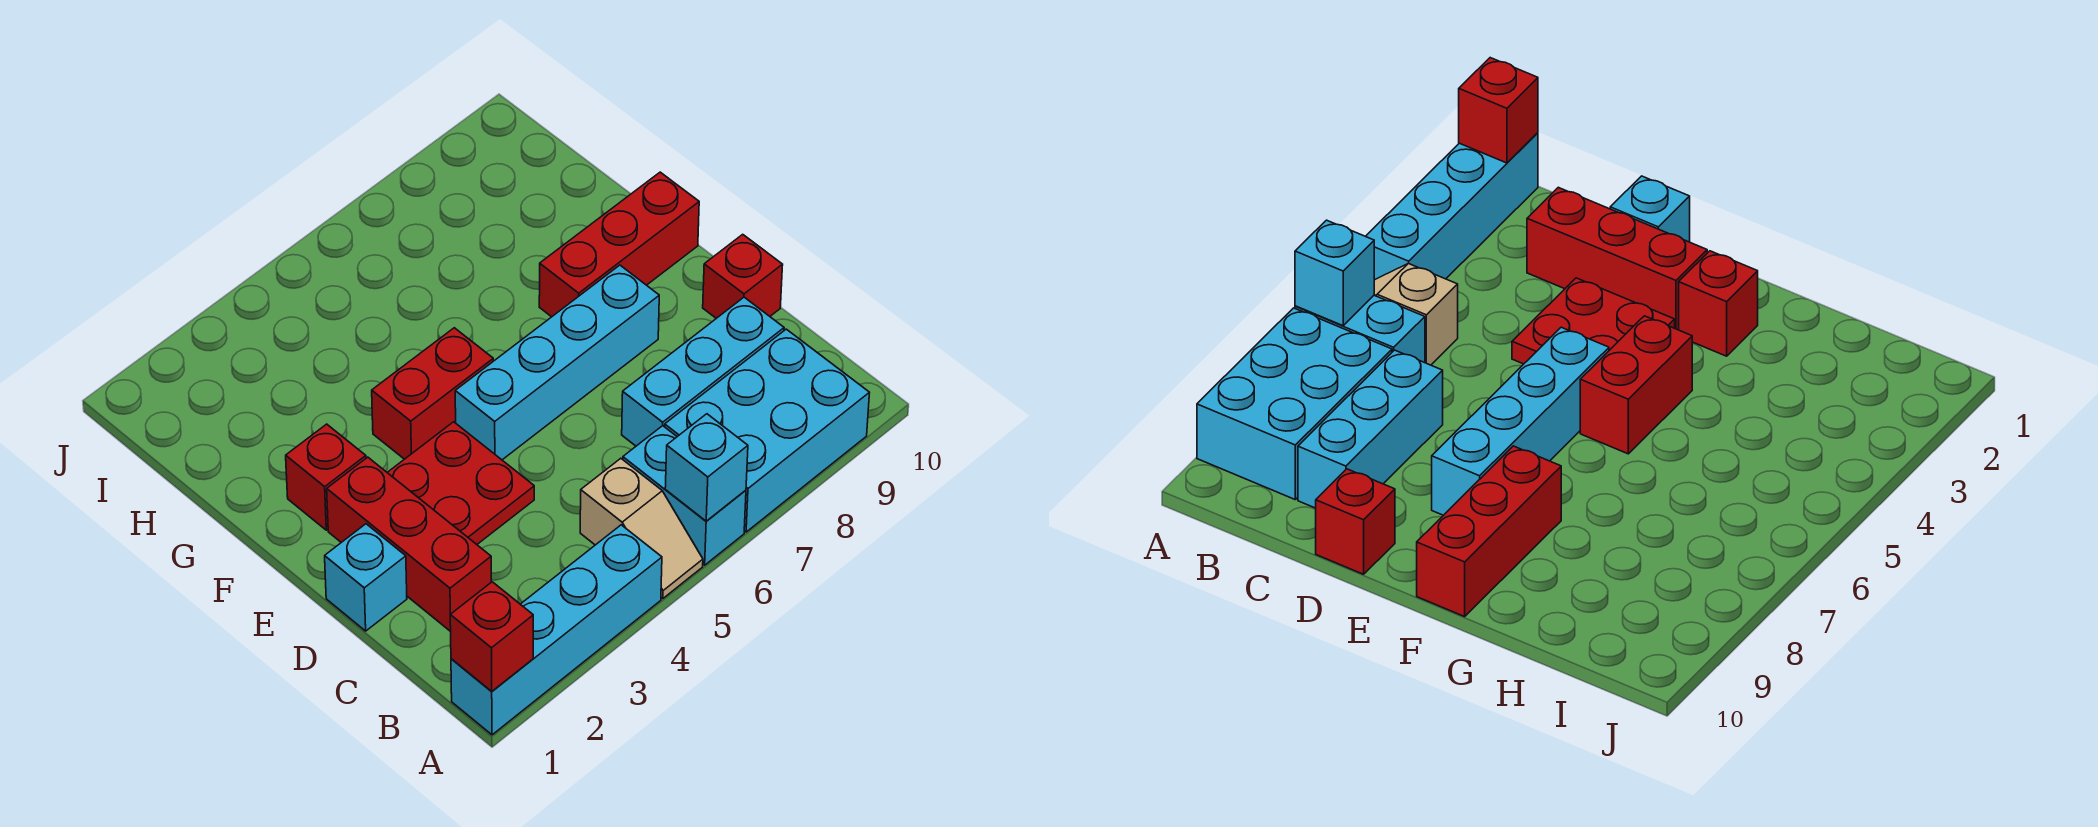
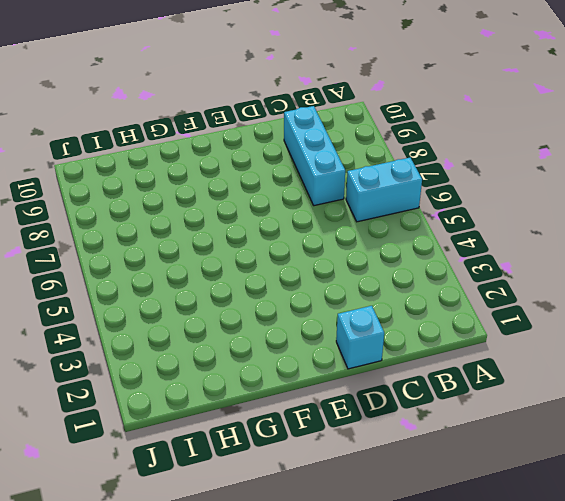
none -> cyan 1x4 brick [451,525,662,735]
none -> tan 1x2 slope [580,458,703,599]
none -> cyan 2x3 brick [665,329,869,532]

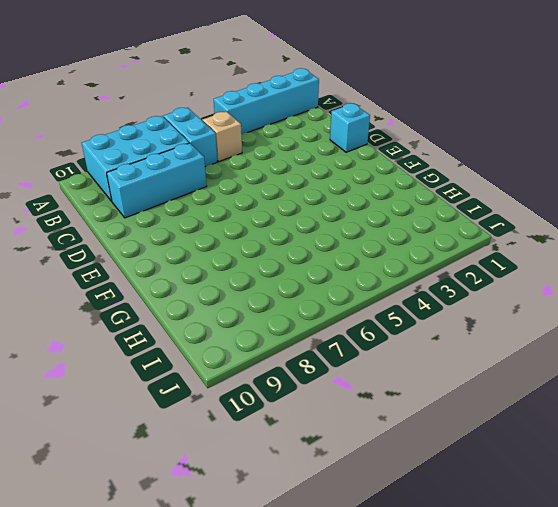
none -> red 1x3 brick [327,457,491,632]
none -> red 2x2 plate [387,422,534,544]
none -> red 1x1 brick [703,234,783,318]

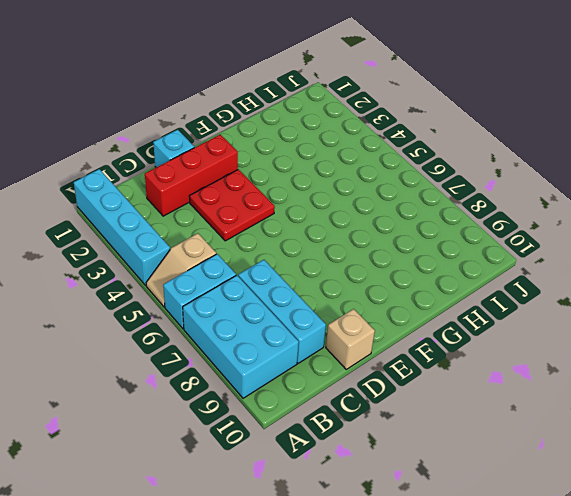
tan 1x1 brick [326,309,375,369] -> red 1x1 brick [703,234,783,318]
none -> cyan 1x4 brick [455,265,659,460]
none -> red 1x1 brick [286,424,366,530]
none -> red 1x2 brick [372,328,493,459]

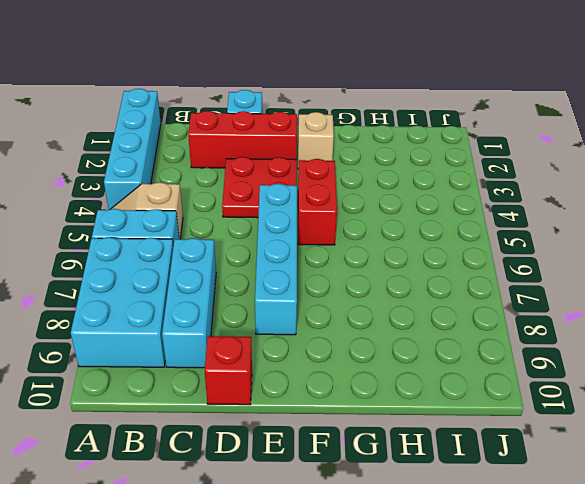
tan 1x1 brick [298,112,334,169] -> red 1x1 brick [286,424,366,530]
none -> red 1x3 brick [539,172,699,317]
none -> red 1x1 brick [450,582,533,691]
none -> cyan 1x1 brick [665,414,748,521]

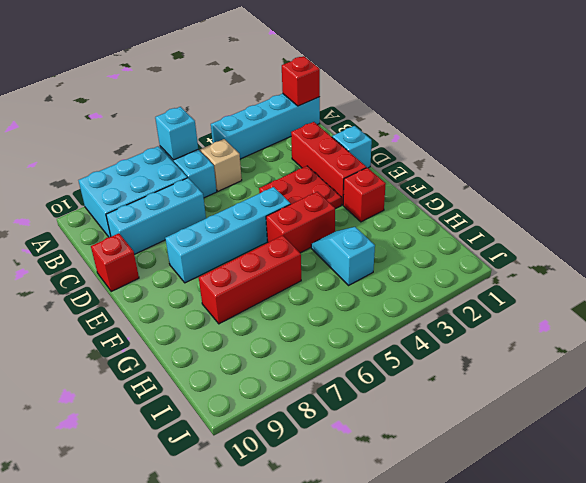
cyan 1x2 slope [311,227,375,285] -> none
red 1x3 brick [199,235,301,324] -> red 1x3 brick moved to [539,172,699,317]

